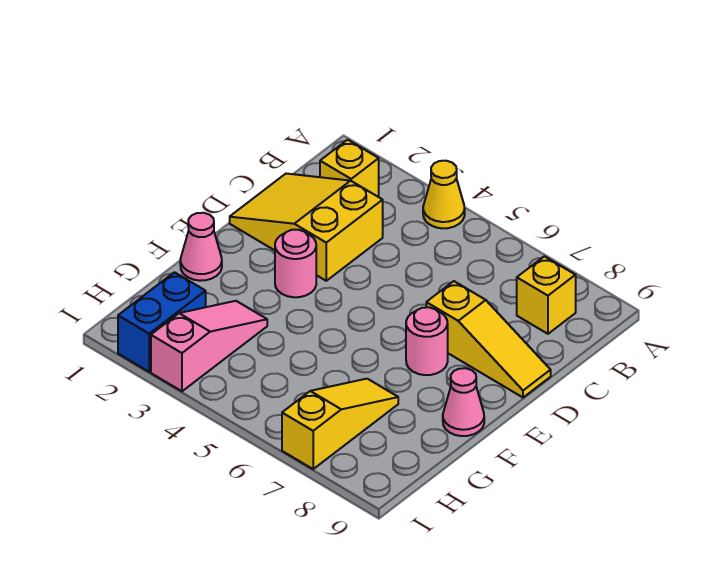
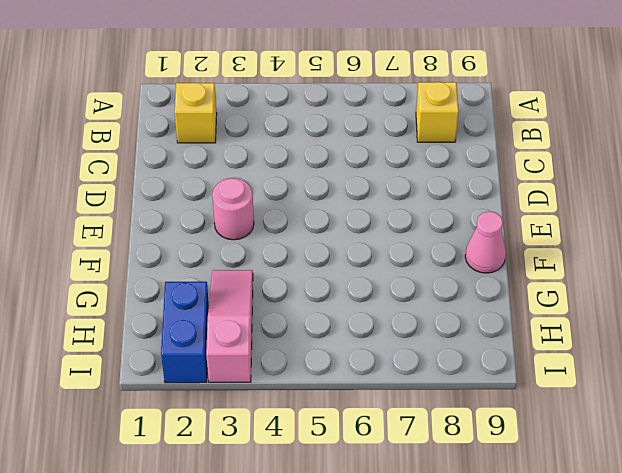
none -> yellow 1x1 cone [423,161,465,228]
none -> yellow 2x3 slope [230,174,383,281]
none -> yellow 1x3 slope [426,281,551,397]

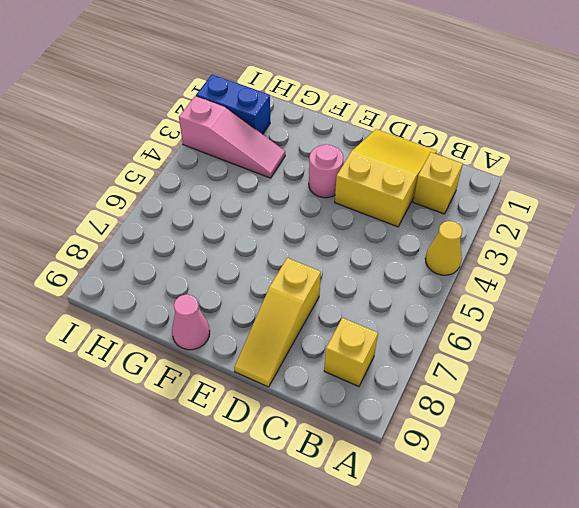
none -> pink 1x1 round brick [406,307,448,375]
none -> pink 1x1 cone [180,213,222,281]
none -> yellow 1x3 slope [282,379,398,469]

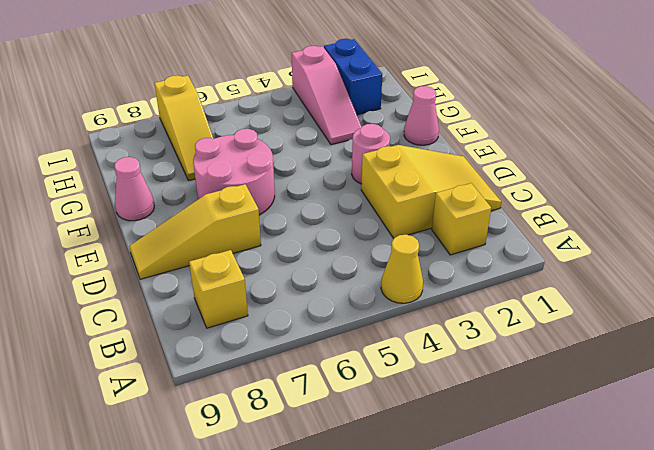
pink 2x2 round brick [193,129,275,215] -> pink 1x1 round brick [406,307,448,375]

